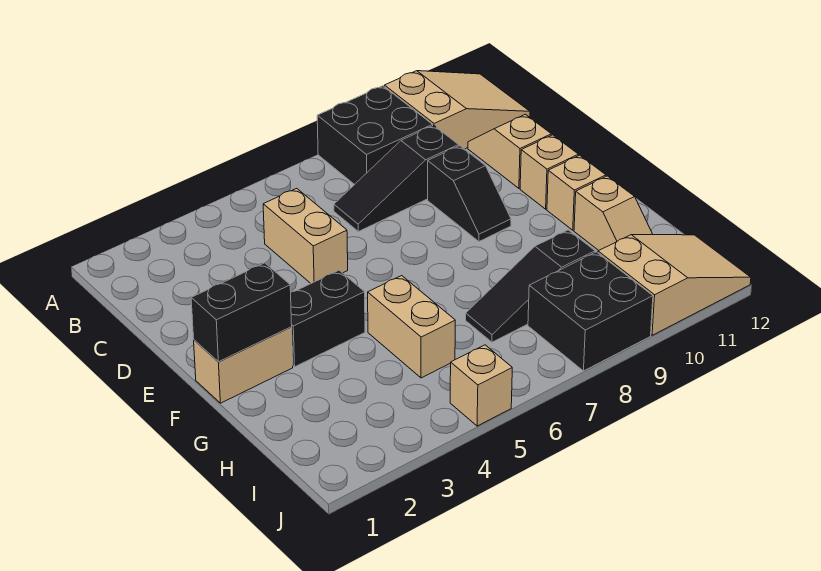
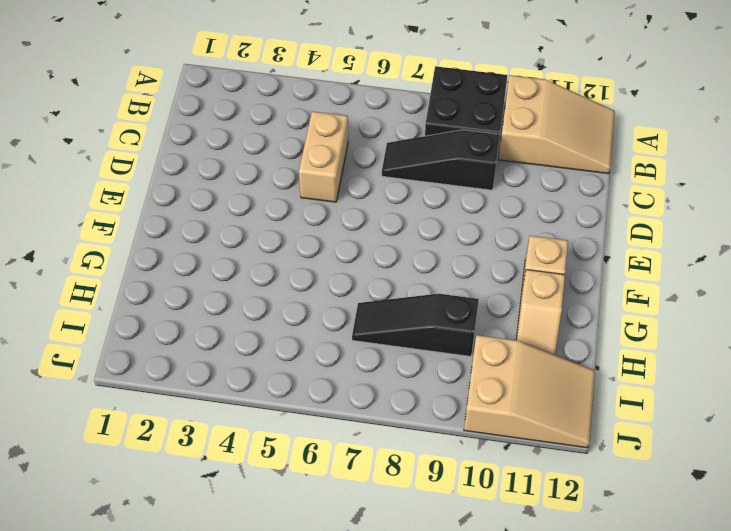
none -> tan 1x2 slope [468,114,551,188]
none -> black 1x2 slope [428,146,511,241]
none -> tan 1x1 brick [520,135,578,209]

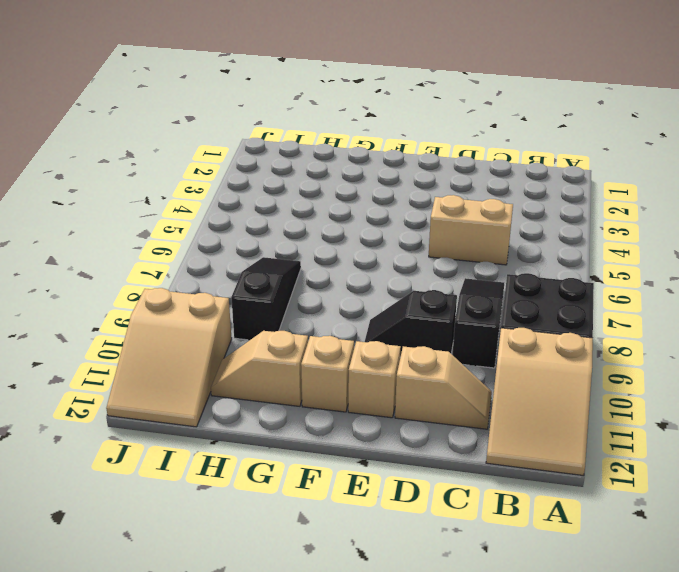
none -> tan 1x2 brick [194,327,293,403]
none -> black 1x2 brick [291,270,365,367]
none -> tan 1x2 brick [368,276,455,378]

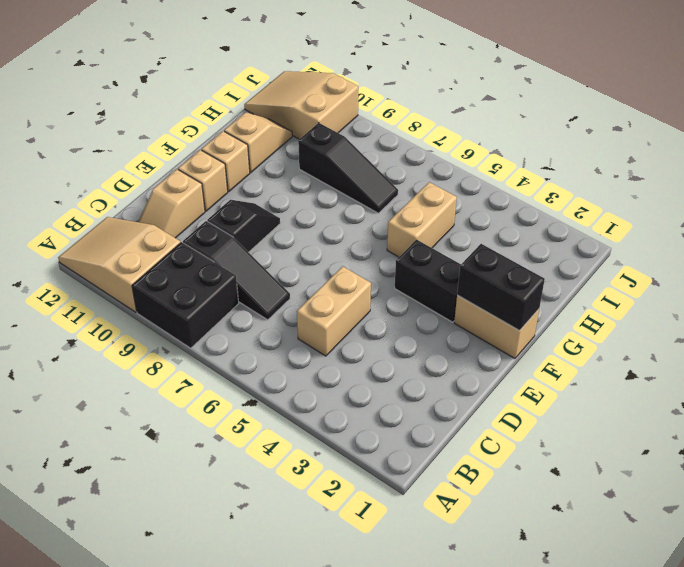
none -> black 2x2 brick [528,252,653,371]
none -> tan 1x1 brick [450,345,512,426]

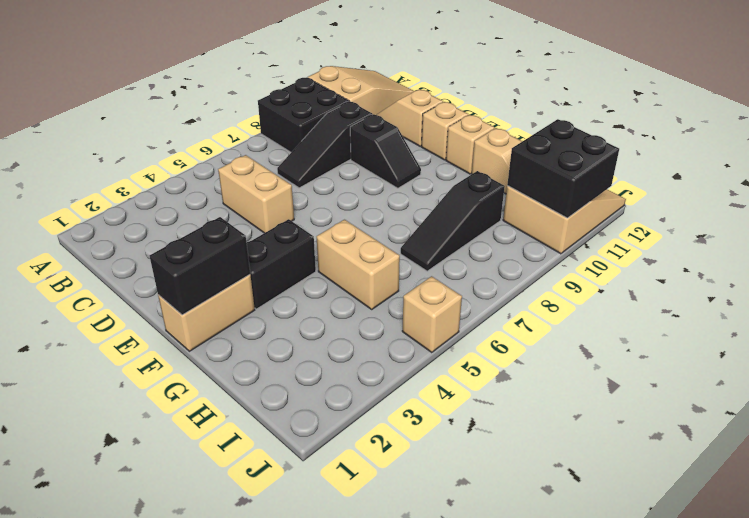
black 2x2 brick [507,119,619,218] -> black 2x2 brick moved to [528,252,653,371]

